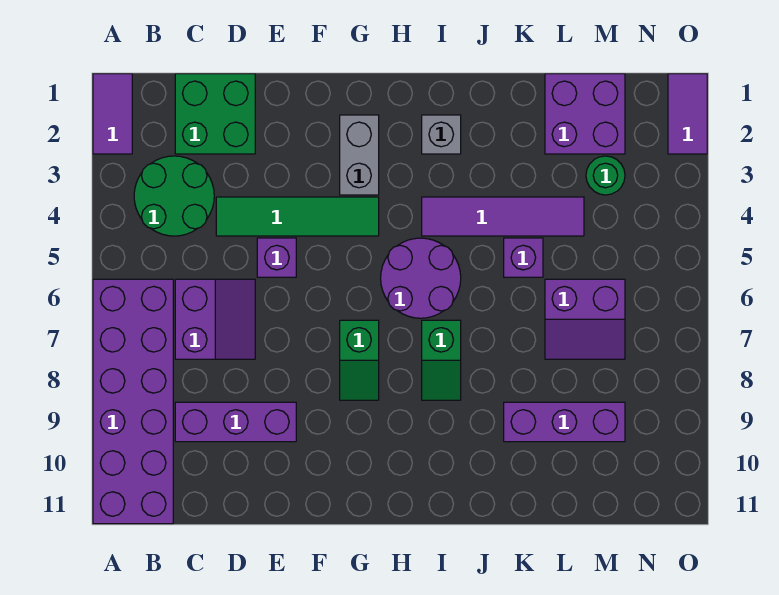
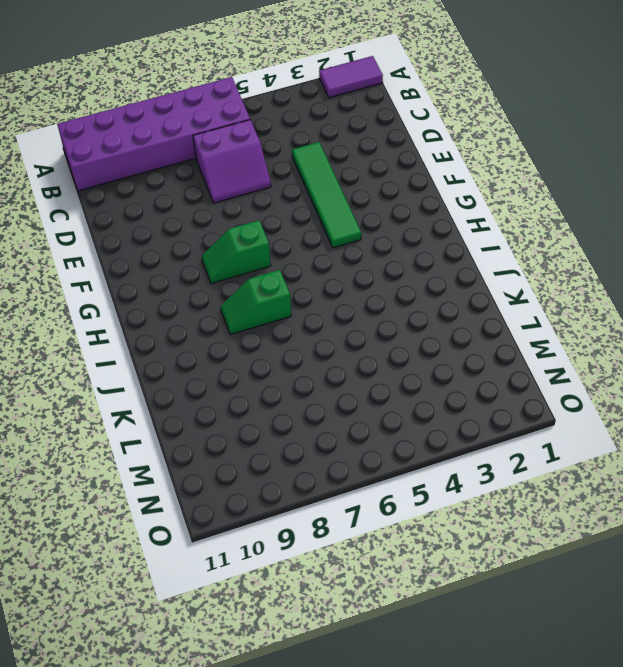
none -> green 2x2 round brick [134,156,214,236]
none -> green 2x2 brick [175,74,255,154]
none -> purple 1x3 brick [175,402,296,442]

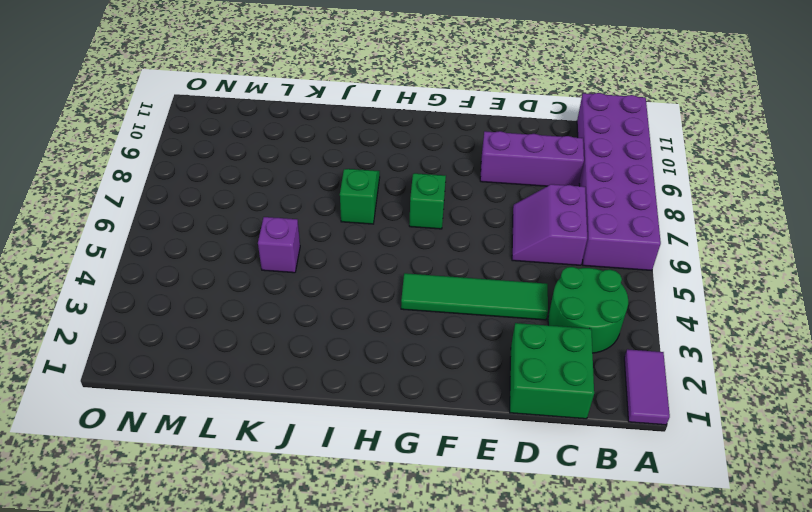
none -> purple 1x1 brick [257,238,296,277]
none -> grey 1x2 brick [340,115,379,195]
none -> purple 2x2 round brick [381,238,461,318]

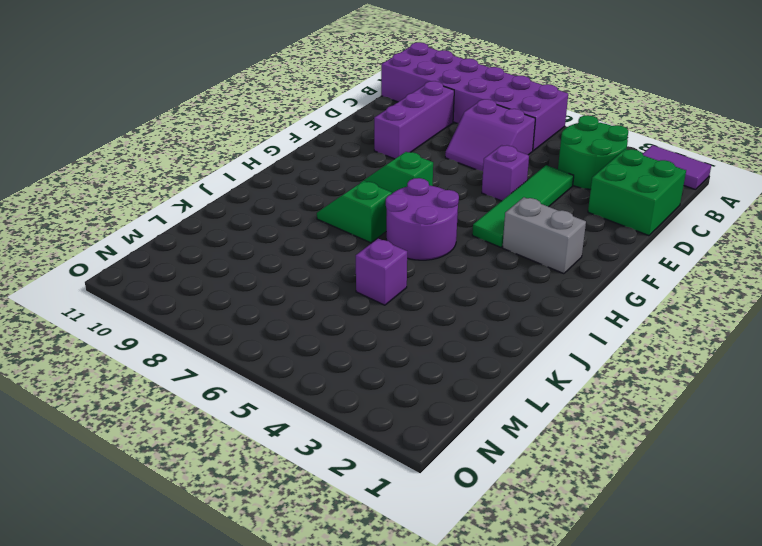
none -> grey 1x1 brick [422,115,461,154]
none -> purple 1x4 tile [422,197,584,236]
none -> purple 1x3 brick [504,402,625,442]

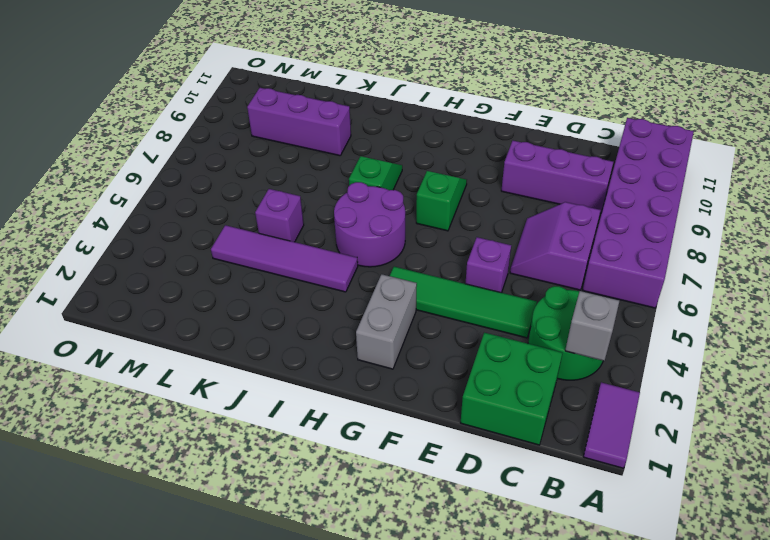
grey 1x1 brick [565,291,619,361] -> grey 1x1 brick moved to [422,115,461,154]
none -> purple 2x2 brick [545,74,625,154]
none -> purple 2x2 slope [545,279,625,359]
none -> green 1x1 round brick [586,156,625,195]

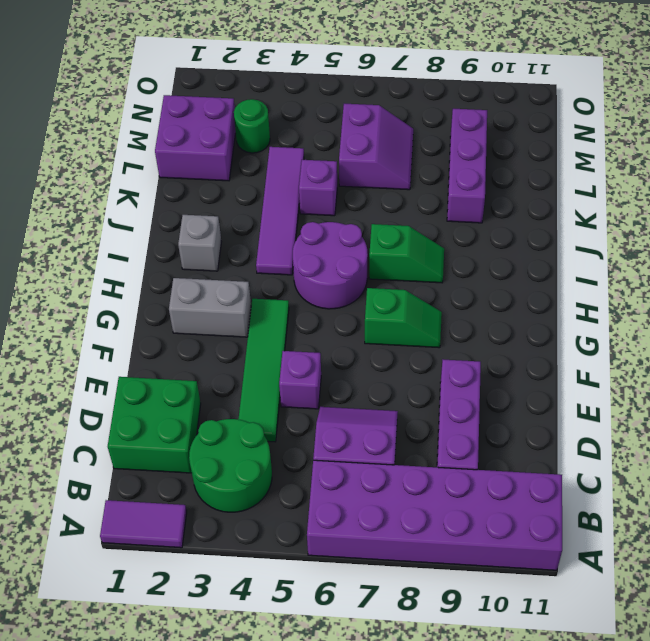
none -> purple 1x2 tile [668,74,707,154]

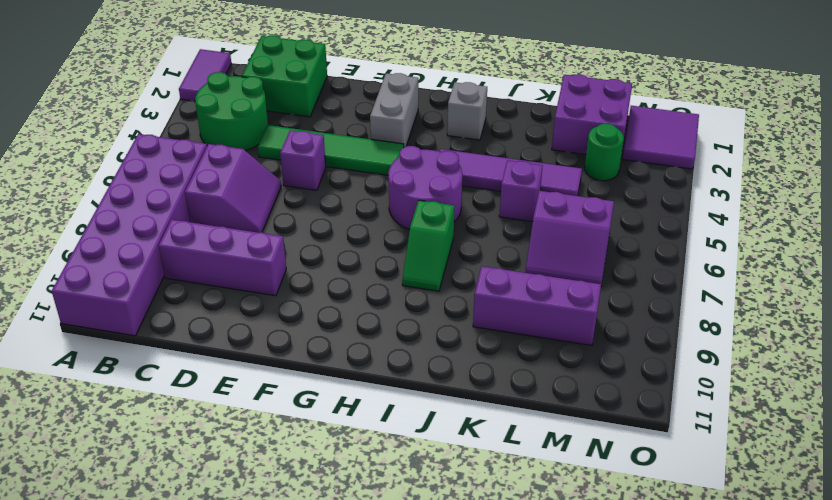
purple 2x2 tile [623,106,699,169] -> purple 1x2 tile [668,74,707,154]
none -> green 1x2 slope [340,320,379,400]

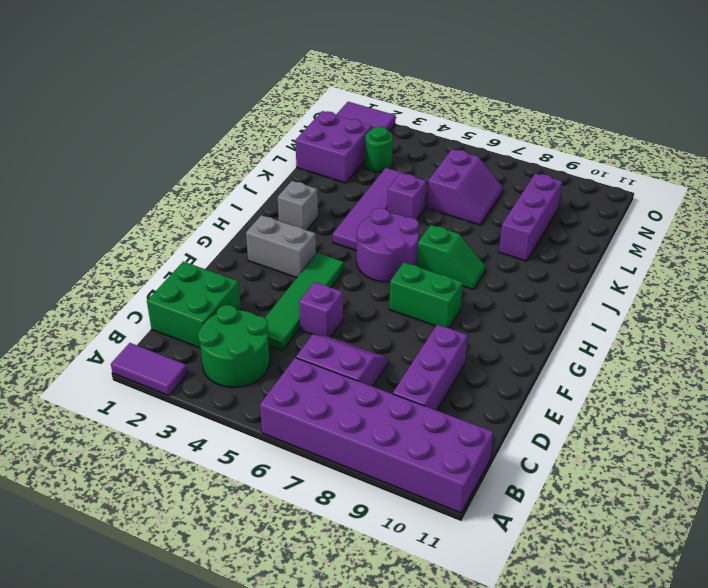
green 1x2 brick [389,263,463,328] -> green 1x2 slope [340,320,379,400]

